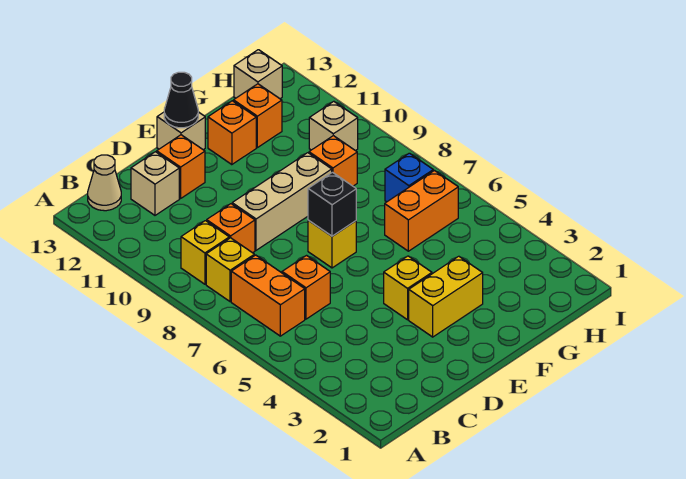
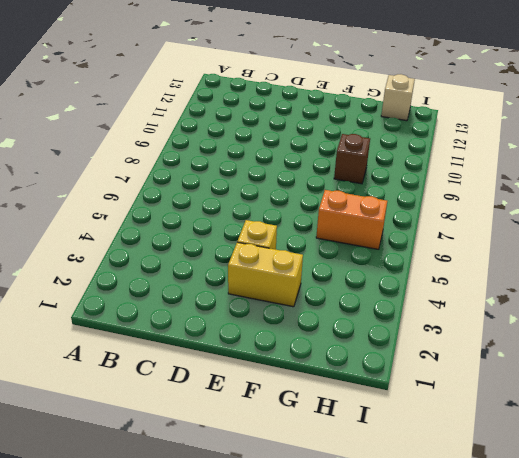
brown 1x1 brick [334,134,370,184] -> orange 1x1 brick [309,136,357,186]
none -> orange 1x2 brick [231,255,305,336]
none -> yellow 1x1 brick [206,238,254,302]
none -> yellow 1x1 brick [181,221,229,284]

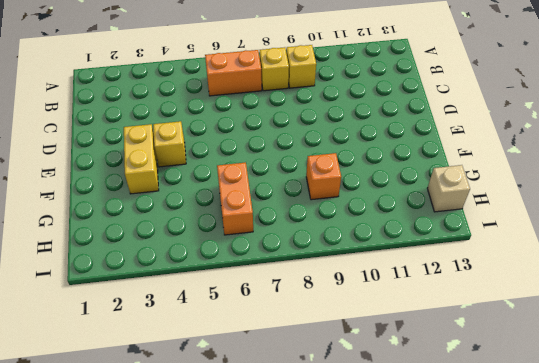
none -> tan 1x1 cone [88,155,121,211]
none -> orange 1x1 brick [282,256,330,319]
none -> orange 1x1 brick [207,204,255,253]

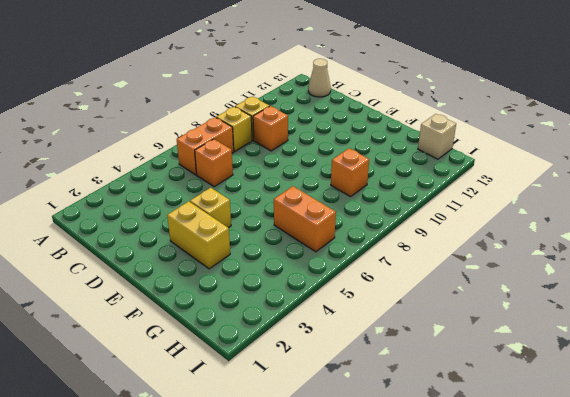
none -> tan 1x1 brick [131,152,179,215]
none -> tan 1x3 brick [232,153,332,250]
none -> orange 1x1 brick [157,135,205,198]

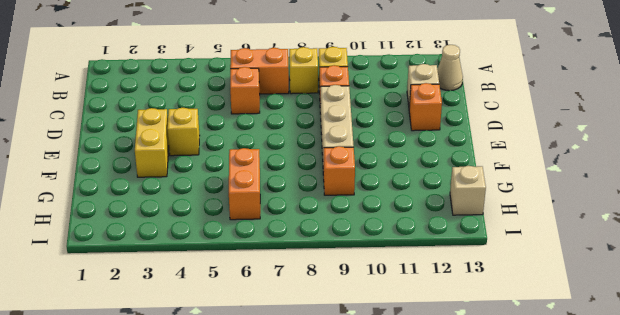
none -> yellow 1x1 brick [308,220,356,268]
none -> tan 1x1 brick [157,112,205,150]
none -> orange 1x1 brick [208,101,256,165]

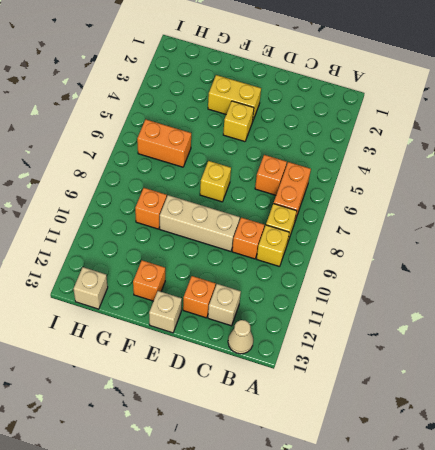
none -> orange 1x1 brick [234,84,282,148]
none -> blue 1x1 brick [385,153,433,202]
none -> tan 1x1 brick [309,101,358,151]

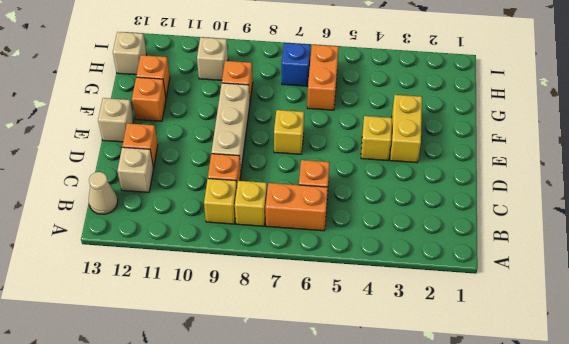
none -> black 1x1 brick [308,172,356,236]
none -> black 1x1 cone [164,72,198,128]

